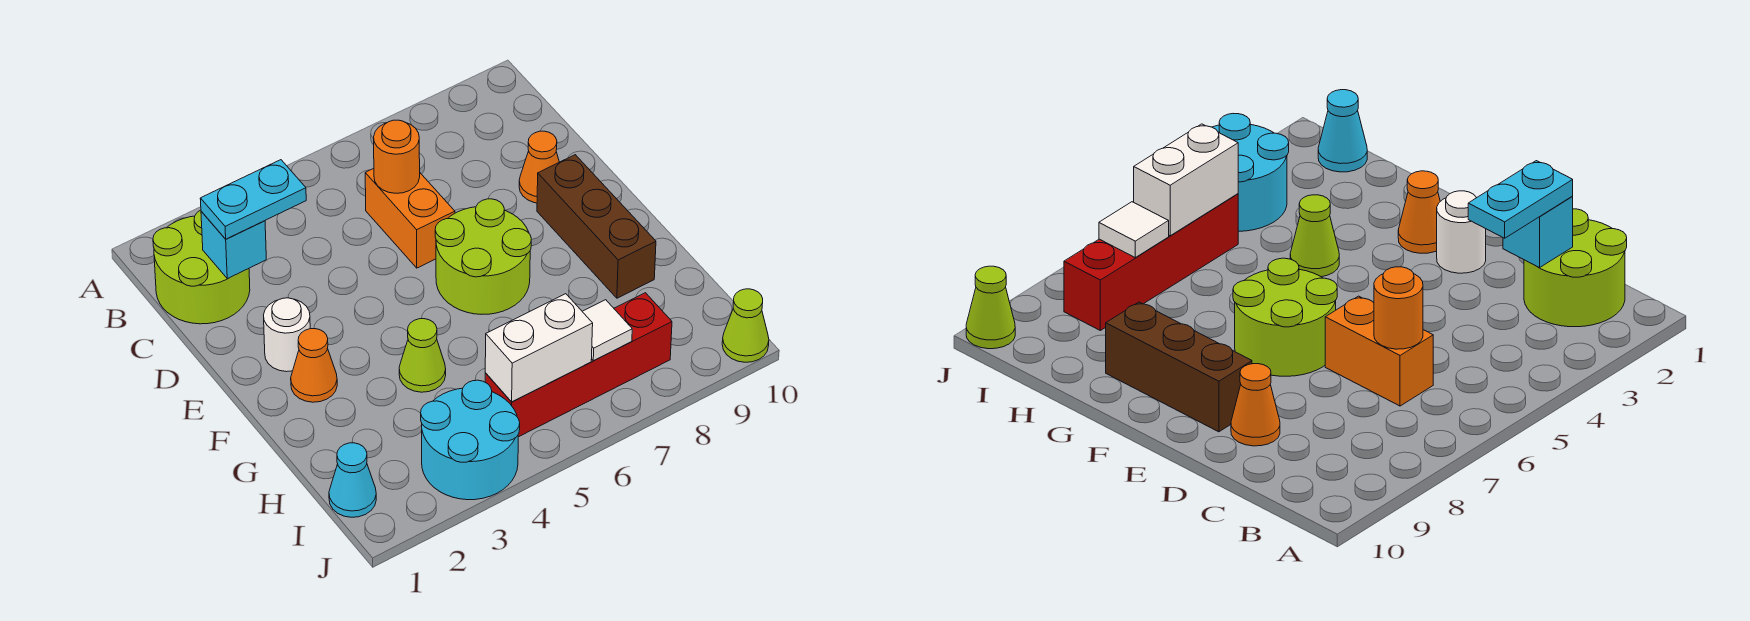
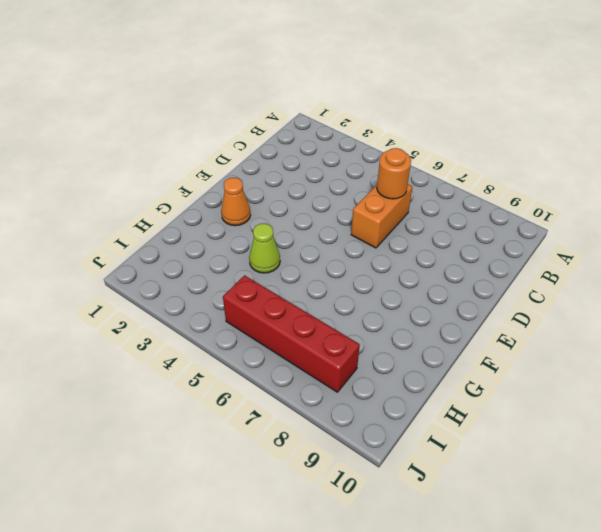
none -> lime 2x2 round brick [153,210,250,324]
none -> orange 1x1 cone [519,131,559,203]
none -> white 1x1 round brick [264,298,310,372]

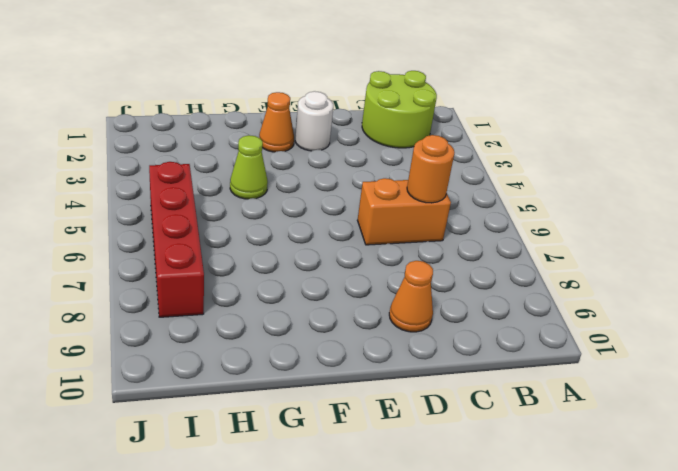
none -> lime 2x2 round brick [435,199,531,314]
none -> brown 1x3 brick [537,155,656,298]
none -> cyan 1x1 cone [329,443,376,517]

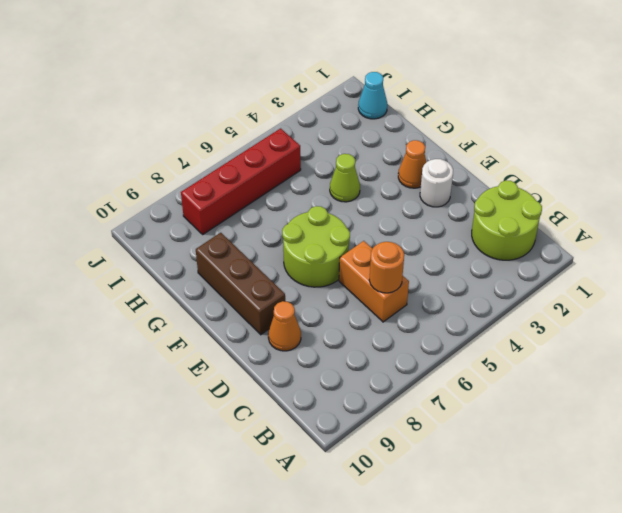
none -> cyan 2x2 round brick [421,380,520,500]
none -> lime 1x1 cone [722,289,769,362]
none -> cyan 1x1 brick [201,211,266,279]

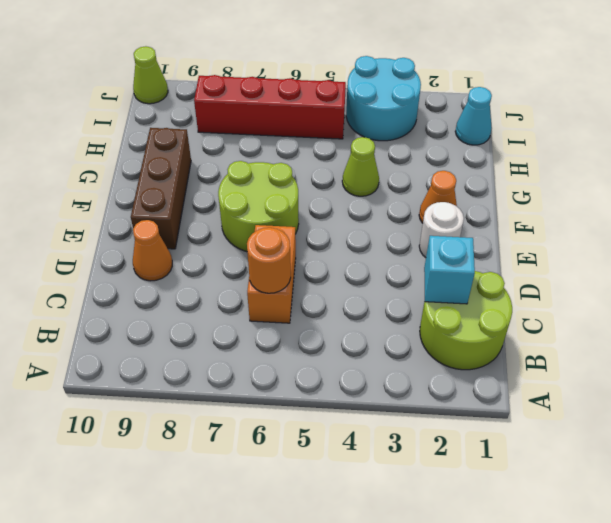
none -> white 1x2 brick [485,294,593,402]
none -> white 1x1 tile [582,300,632,361]
none -> cyan 1x2 plate [200,160,306,239]

